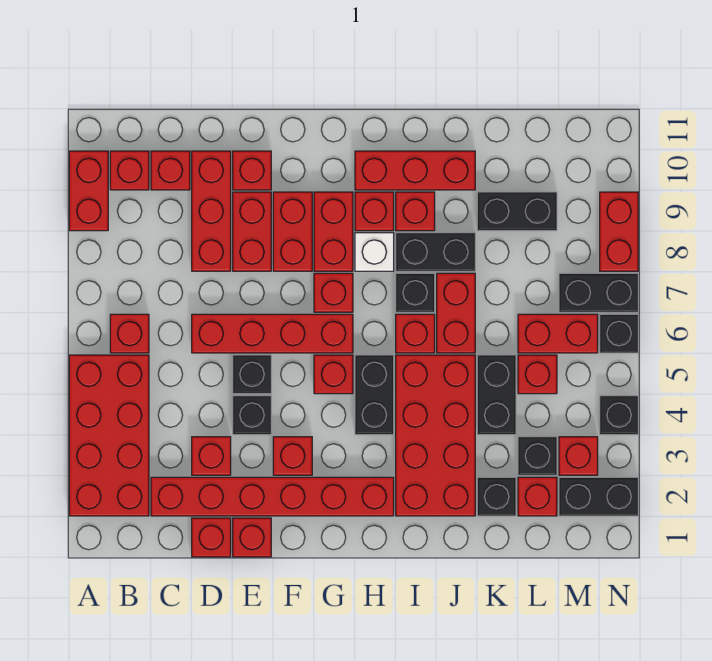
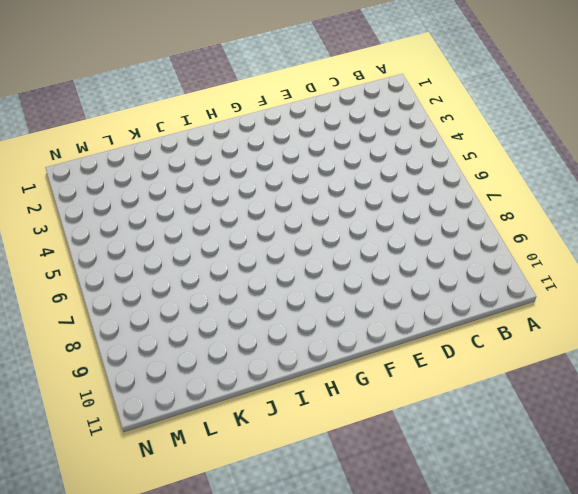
none -> red 2x4 brick [69,355,149,516]
none -> red 1x2 brick [69,151,108,231]
none -> red 1x1 brick [110,314,149,353]
none -> red 1x1 brick [110,151,149,190]

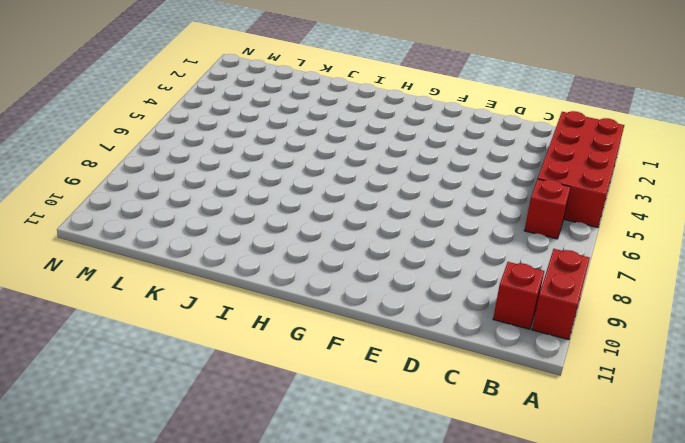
none -> red 1x6 brick [151,477,394,516]
none -> red 1x1 brick [151,151,190,190]
none -> red 1x1 brick [192,518,231,557]
none -> red 1x1 brick [192,437,231,475]

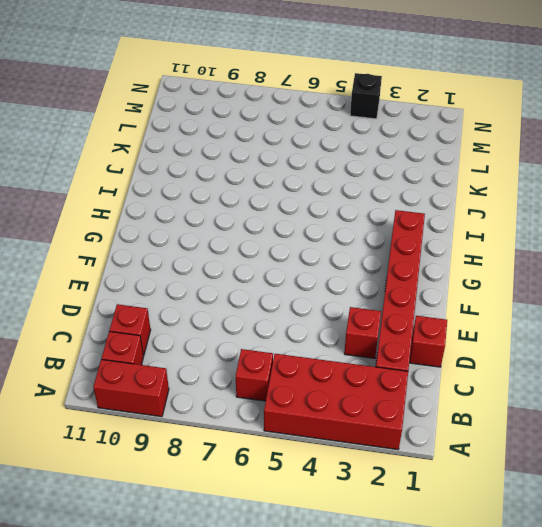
none -> red 1x4 brick [192,314,353,353]
none -> red 1x3 brick [192,151,231,271]
none -> red 1x1 brick [233,518,271,557]
none -> black 1x1 brick [233,396,271,435]

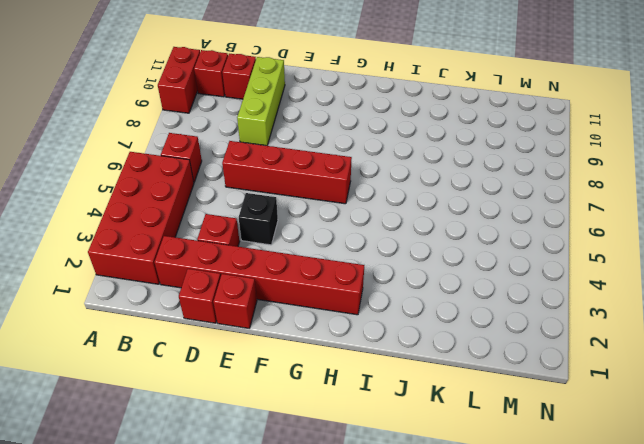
lime 1x3 brick [237,57,285,146] -> red 1x3 brick [192,151,231,271]
none -> black 1x1 brick [233,355,271,394]
none -> red 1x2 brick [233,192,271,271]
none -> red 1x1 brick [233,151,271,190]
none -> red 1x1 brick [273,437,312,475]

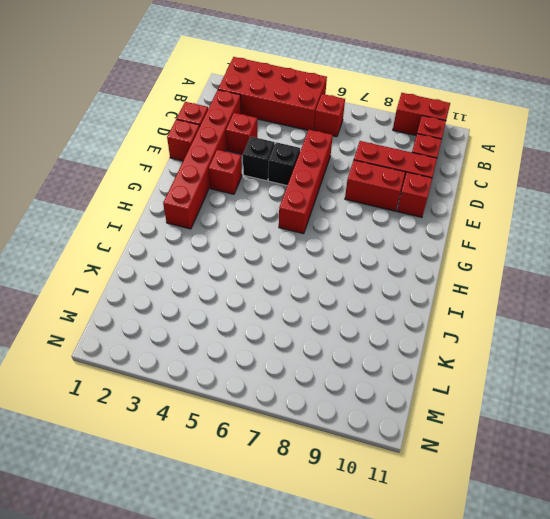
none -> red 1x2 brick [273,192,312,271]
none -> red 1x1 brick [314,355,353,394]
none -> red 1x1 brick [314,273,353,312]
none -> red 1x2 brick [314,192,353,271]

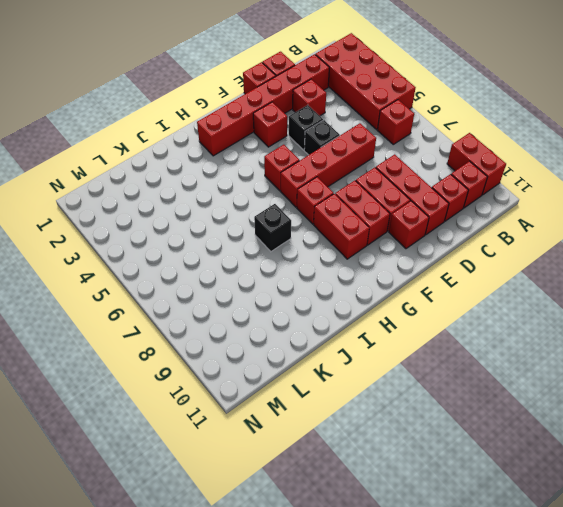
none -> black 1x2 brick [355,355,394,435]
none -> white 1x1 brick [355,233,394,271]
none -> red 1x1 brick [355,192,394,231]
none -> red 1x3 brick [355,151,475,190]

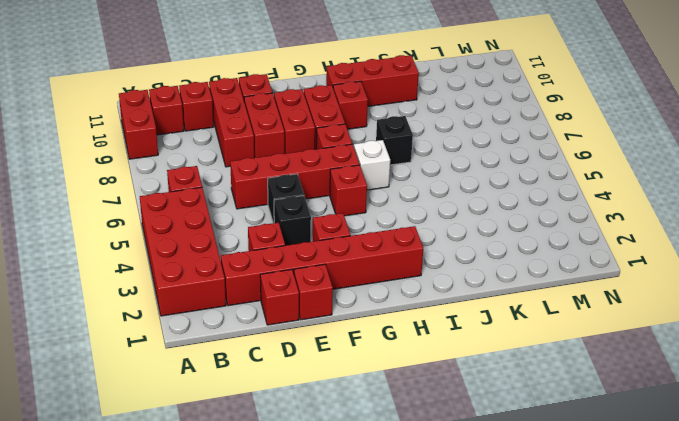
white 1x1 brick [354,140,390,190] -> white 1x1 brick moved to [355,233,394,271]
none -> black 1x2 brick [355,355,394,435]
none -> red 2x4 brick [396,355,475,516]
none -> red 1x1 brick [396,314,435,353]
none -> black 1x2 brick [396,233,475,271]

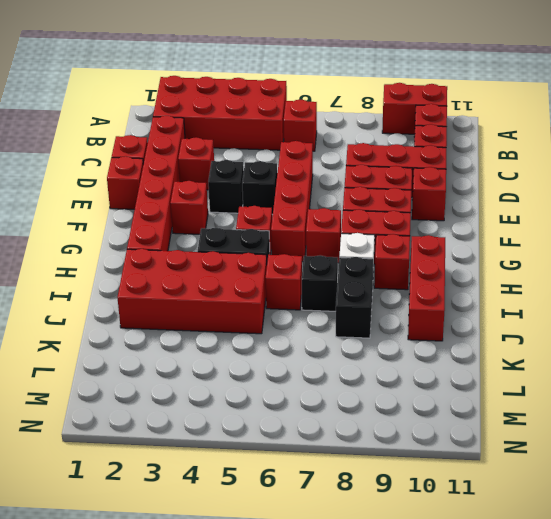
none -> red 1x1 brick [396,192,435,231]
none -> red 1x2 brick [437,273,475,353]
none -> black 1x1 brick [477,477,516,516]
none -> black 1x2 brick [477,355,516,435]

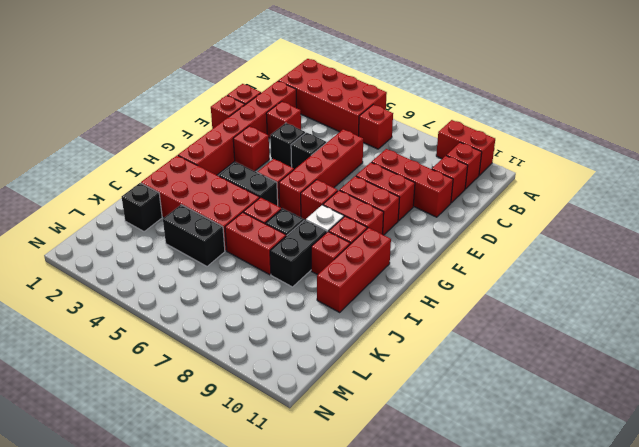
none -> red 1x1 brick [233,151,271,190]
none -> black 1x2 brick [477,192,557,231]
none -> red 1x1 brick [518,477,557,516]
none -> black 1x1 brick [518,437,557,475]

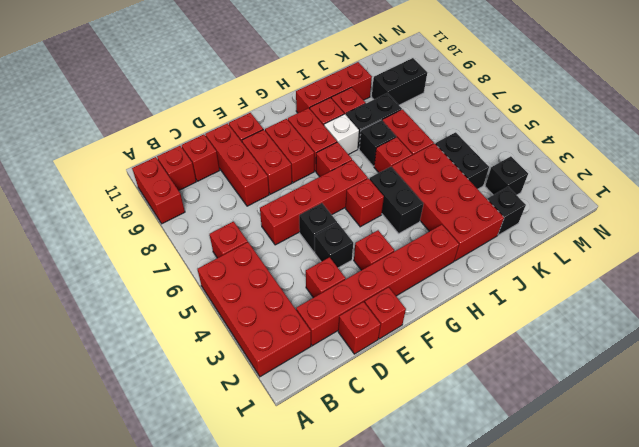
none -> red 1x1 brick [518,477,557,516]
none -> red 1x1 brick [518,355,557,394]
none -> red 1x2 brick [518,314,598,353]
none -> black 1x2 brick [559,477,638,516]

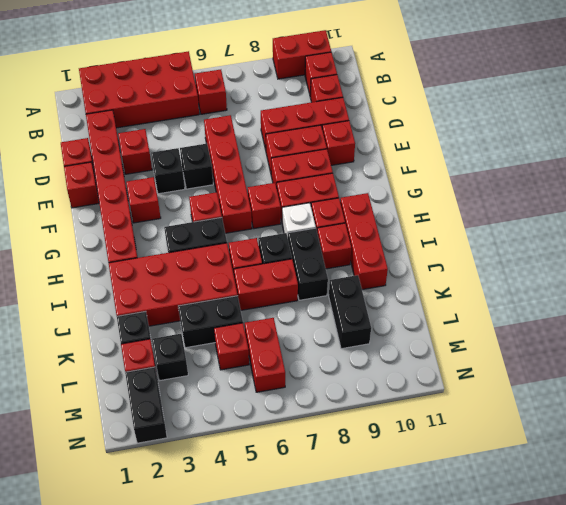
none -> red 1x1 brick [559,437,598,475]
none -> black 1x2 brick [559,273,638,312]
none -> black 1x1 brick [600,396,638,435]
none -> black 1x1 brick [600,314,638,353]

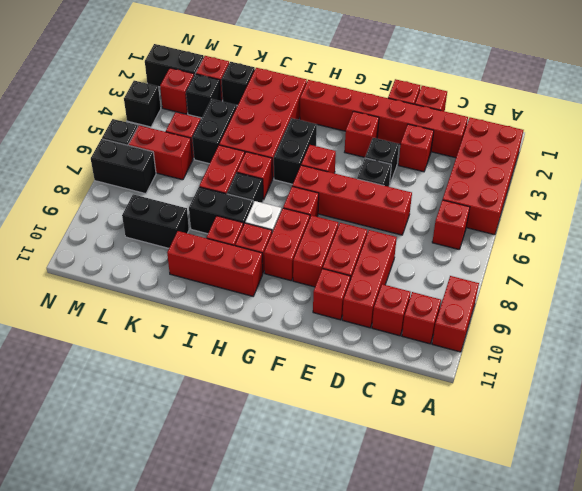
none -> red 1x2 brick [600,192,638,271]

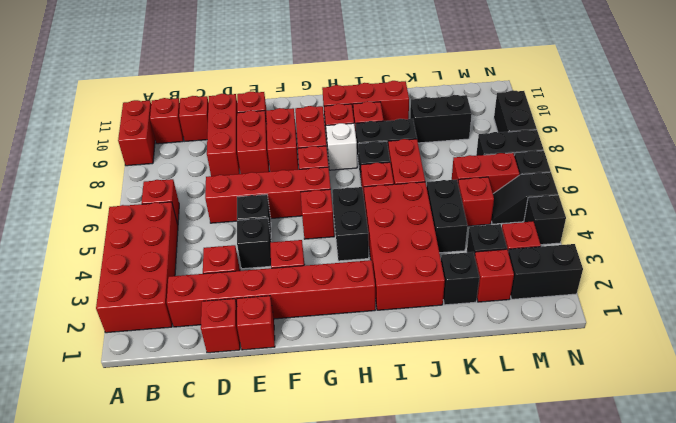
black 1x2 slope [491,172,558,224] -> none
black 1x2 brick [494,90,537,132] -> red 1x2 brick [600,192,638,271]

